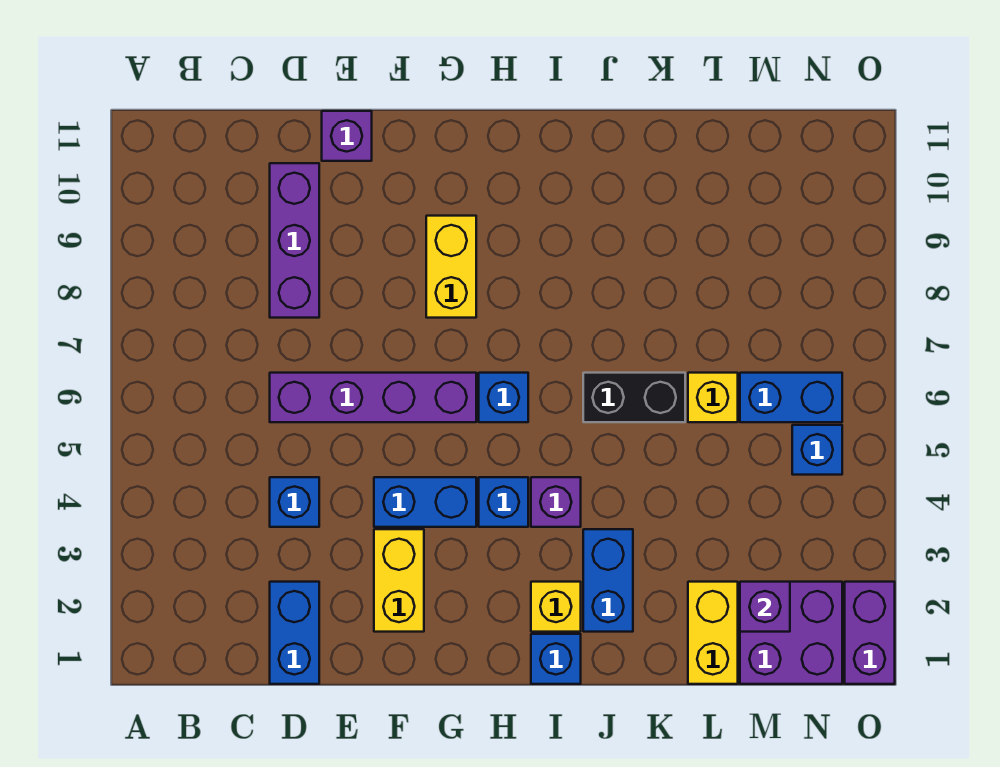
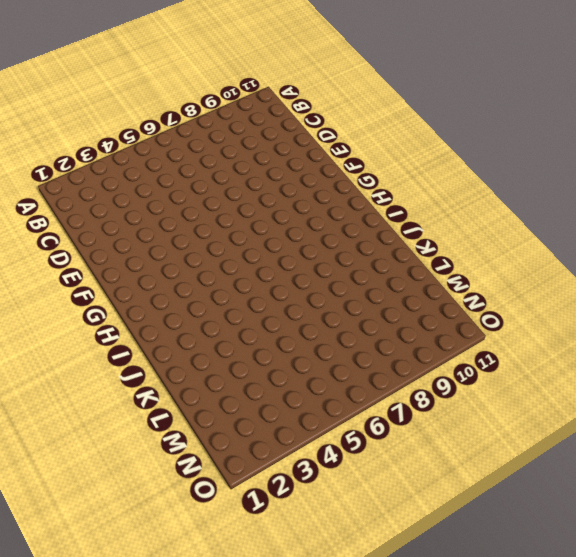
none -> blue 1x2 brick [270,582,319,684]
none -> blue 1x1 brick [270,477,319,527]
none -> purple 1x4 brick [270,373,476,422]

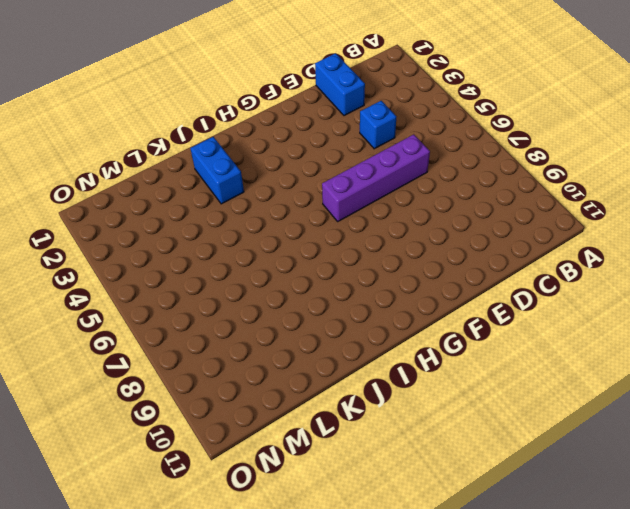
none -> purple 1x3 brick [270,163,319,318]
none -> purple 1x1 brick [322,111,372,161]
none -> yellow 1x2 brick [374,529,424,632]

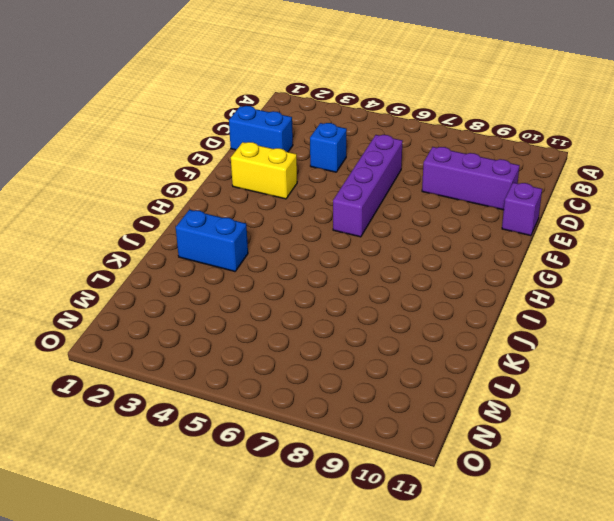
none -> blue 1x2 brick [374,477,476,527]
none -> yellow 1x2 brick [426,216,476,318]
none -> blue 1x1 brick [479,477,528,527]

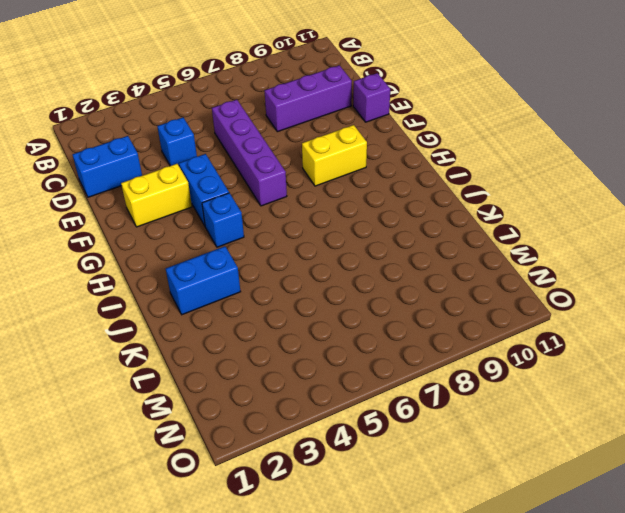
none -> blue 1x1 brick [479,373,528,422]
none -> blue 1x1 brick [531,634,581,684]
none -> yellow 1x1 brick [531,582,581,632]

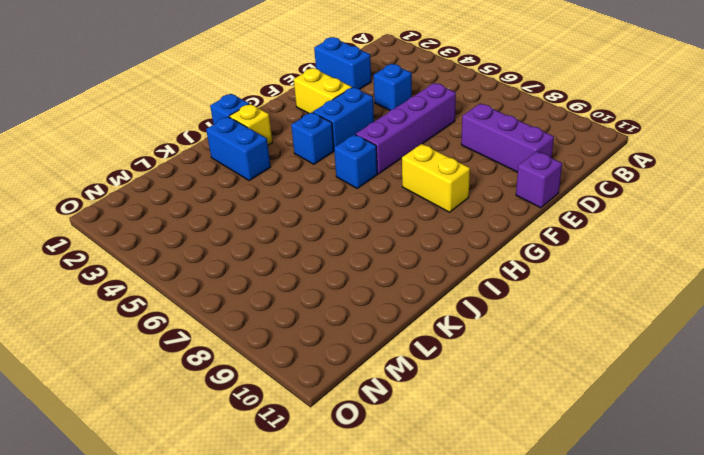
none -> purple 1x1 brick [531,477,581,527]
none -> black 1x2 brick [583,373,685,422]
none -> yellow 1x2 brick [688,582,738,684]

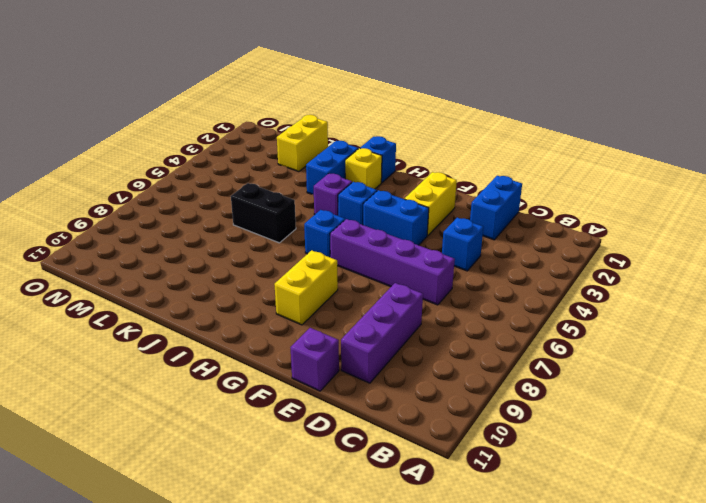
none -> yellow 1x1 brick [688,373,738,422]
none -> purple 2x2 brick [740,582,842,684]
none -> blue 1x2 brick [740,373,842,422]

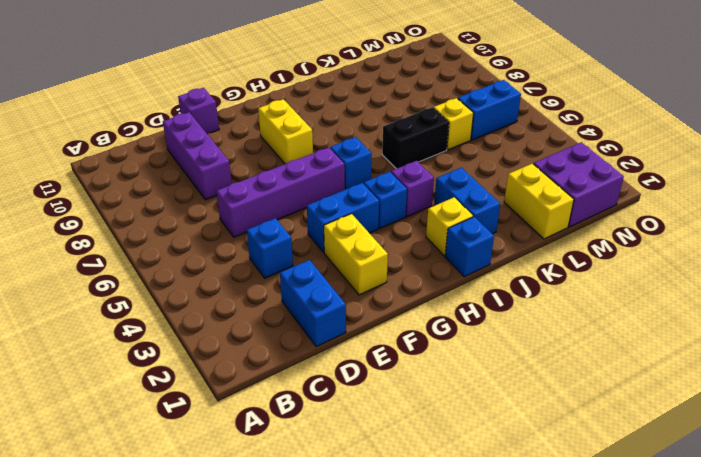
none -> blue 1x1 brick [792,425,842,475]
none -> purple 1x2 brick [845,582,895,684]
none -> purple 1x1 brick [740,582,790,632]

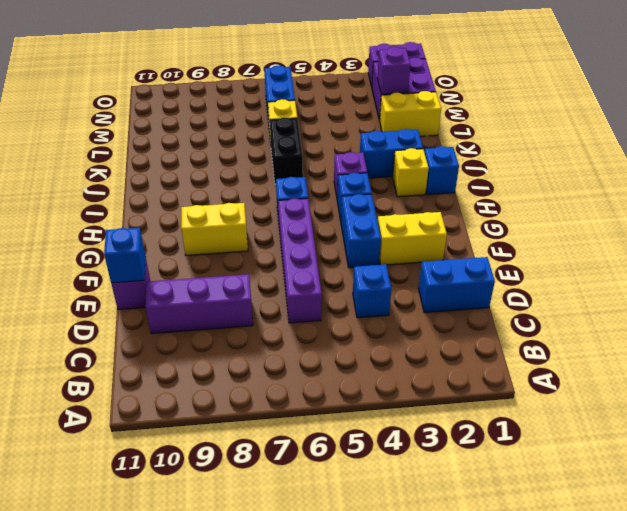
blue 1x1 brick [104,228,146,283] -> blue 1x1 brick moved to [792,425,842,475]

